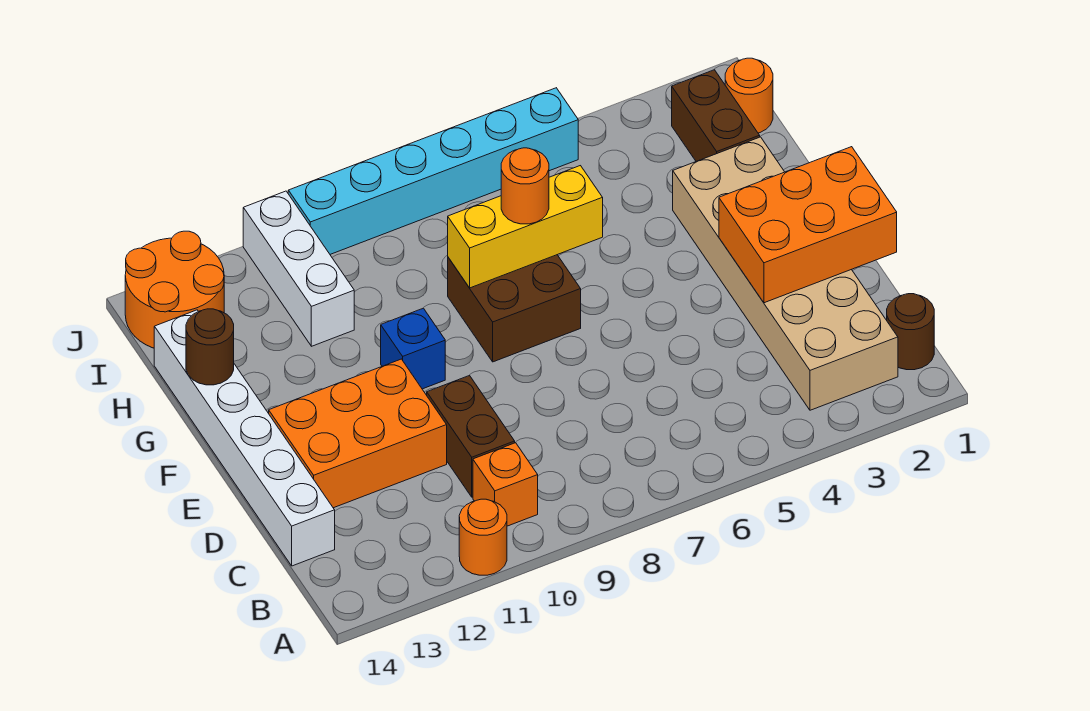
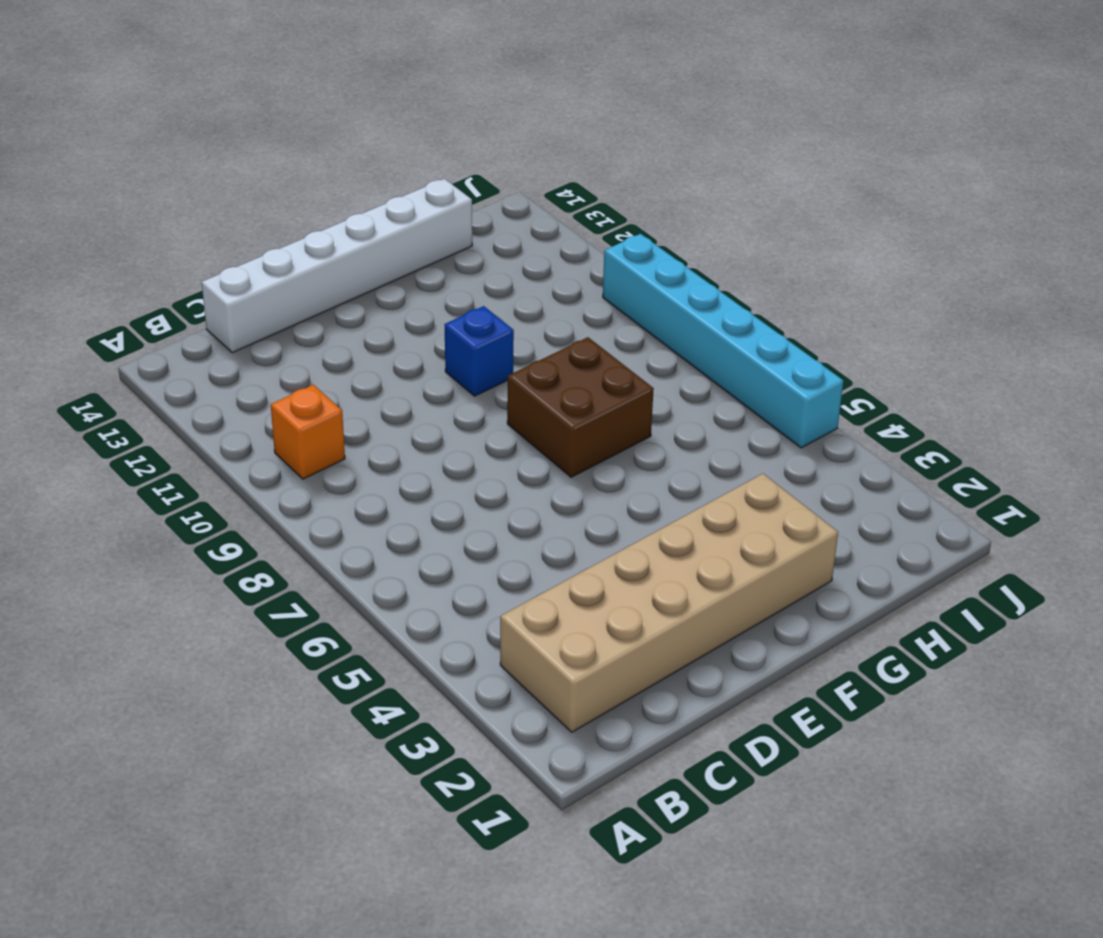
none -> orange 1x1 round brick [459,499,507,575]
none -> brown 1x1 round brick [887,294,934,370]
none -> brown 1x2 brick [427,375,515,497]

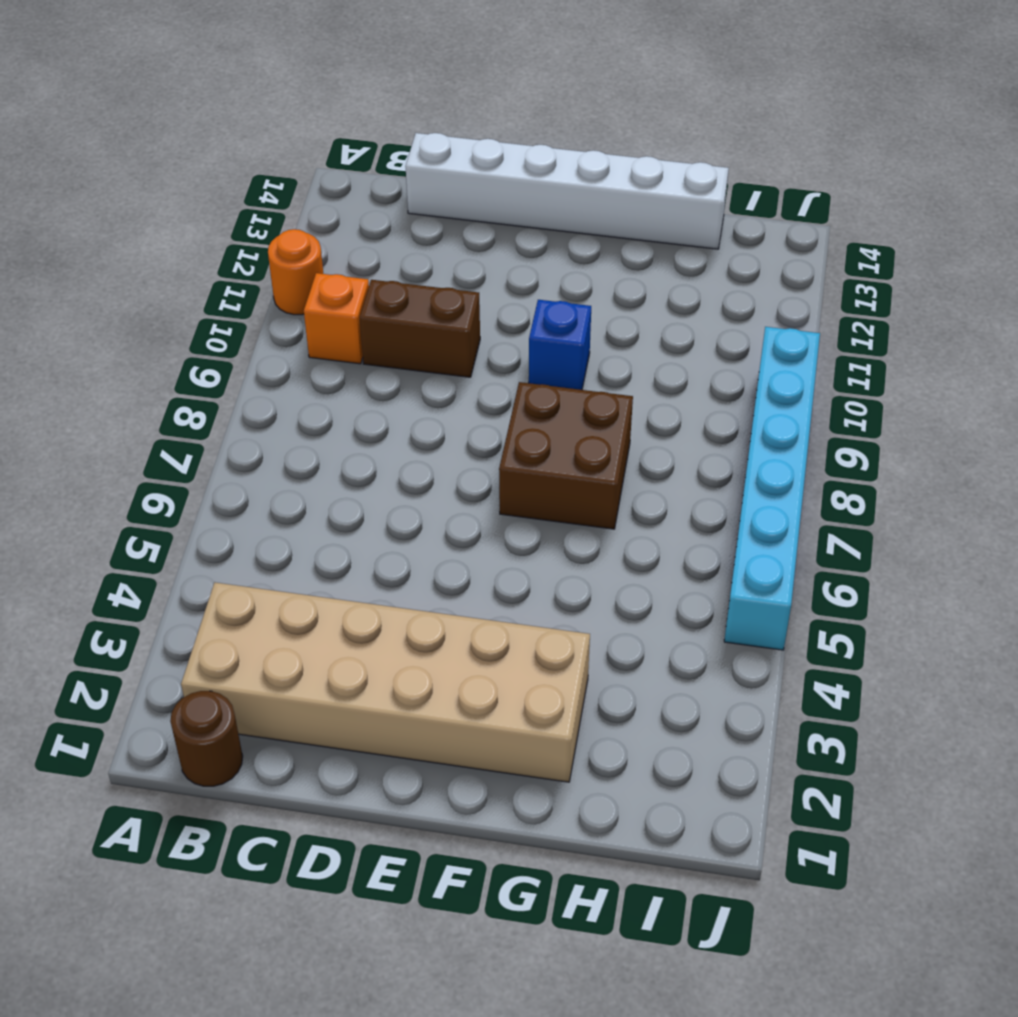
none -> orange 2x3 brick [269,359,447,508]
none -> brown 1x2 brick [672,70,760,161]
none -> white 1x3 brick [243,191,354,346]

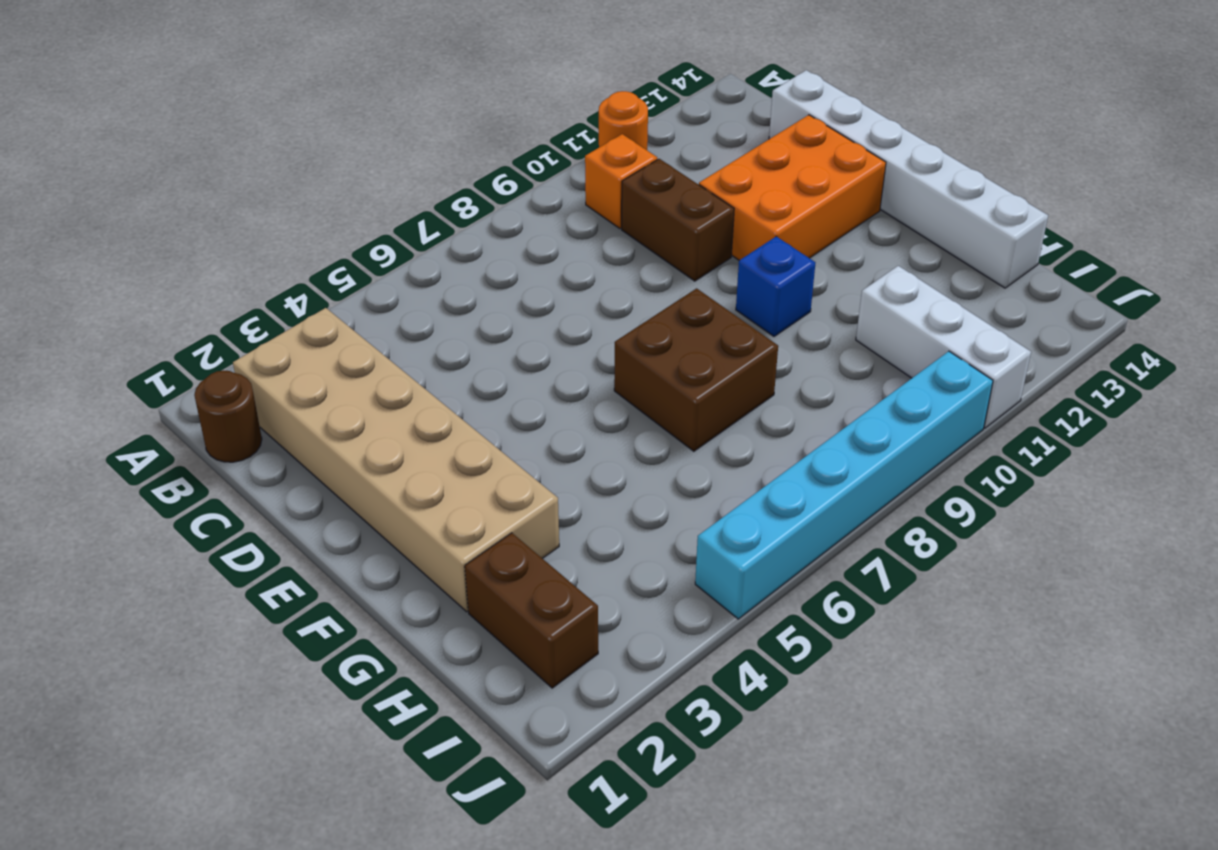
none -> orange 1x1 round brick [725,58,773,133]
none -> orange 2x2 round brick [125,231,224,348]
none -> orange 2x3 brick [719,147,897,303]

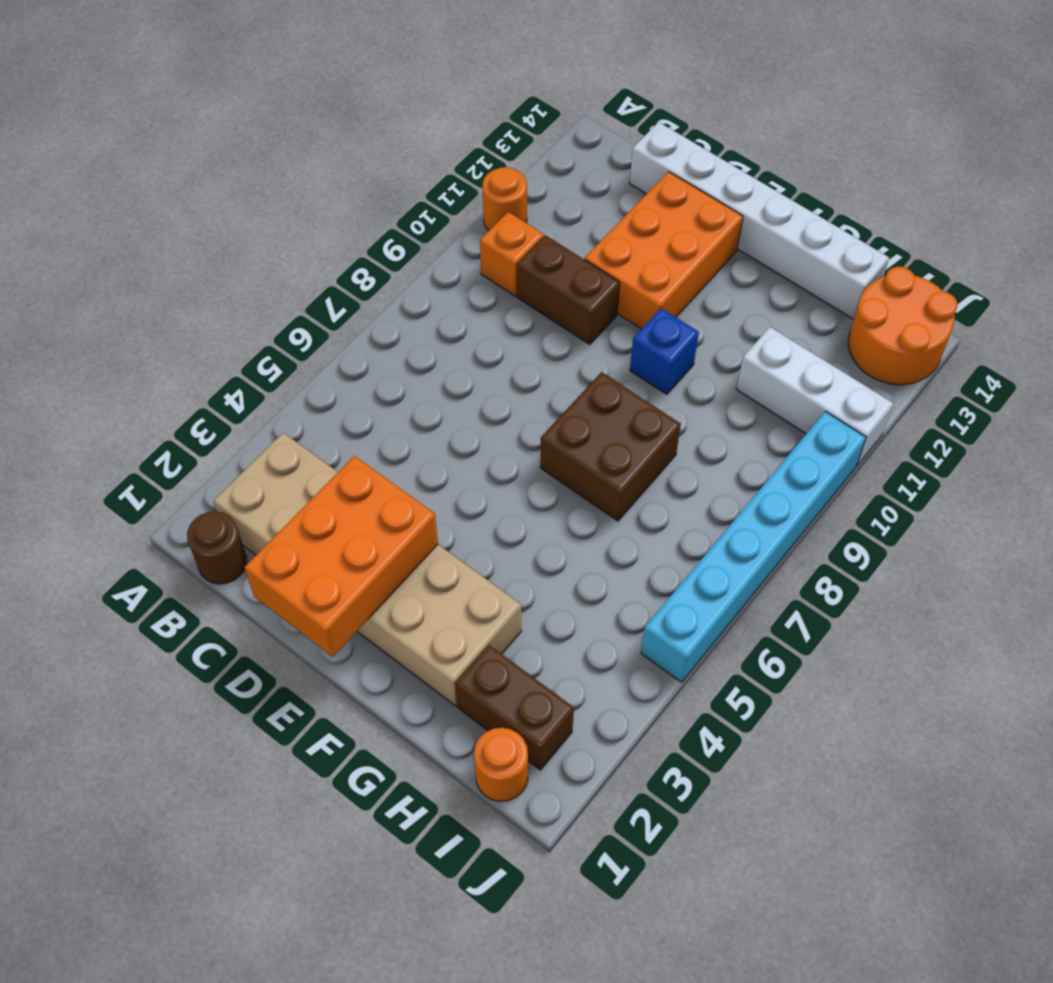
none -> yellow 1x3 brick [448,166,603,288]
none -> brown 1x1 round brick [186,309,234,385]
none -> orange 1x1 round brick [501,148,549,224]

